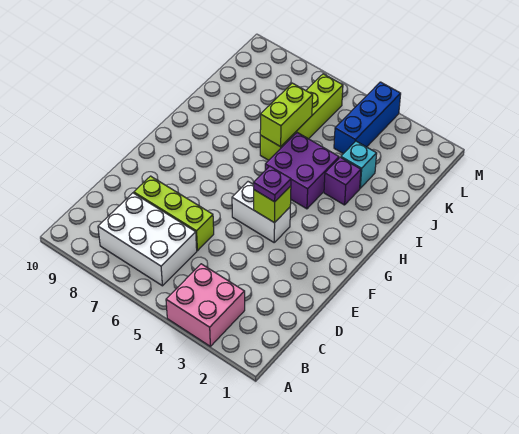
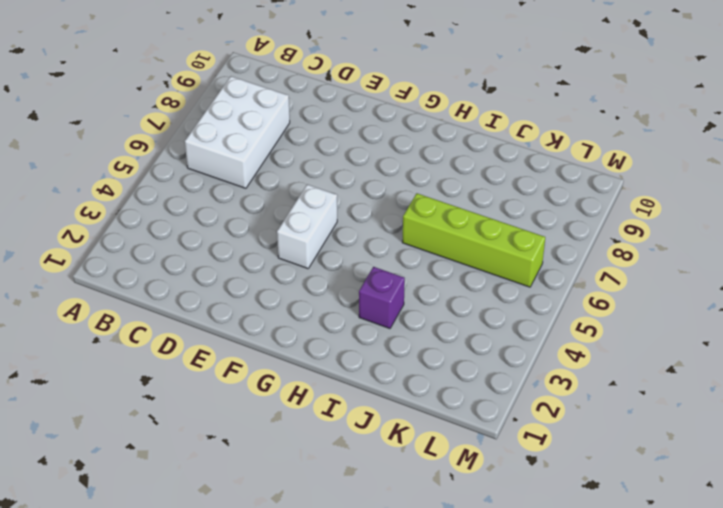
none -> pink 2x2 brick [166,264,245,346]
none -> lime 1x3 brick [134,176,214,251]
none -> purple 2x2 brick [265,133,339,209]

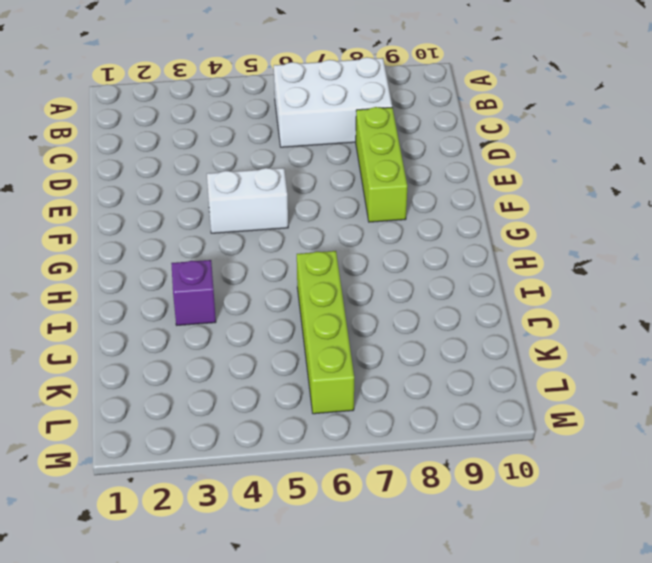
lime 1x3 brick [356,107,407,222] -> lime 1x3 brick turned to [134,176,214,251]
none -> pink 2x2 brick [166,264,245,346]
none -> purple 2x2 brick [265,133,339,209]
none -> cyan 1x1 brick [341,141,377,188]

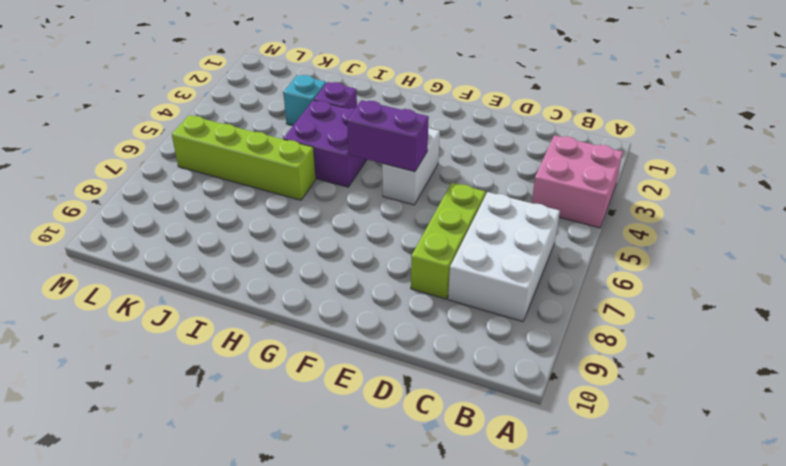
purple 1x2 brick [347,100,429,172] -> none
none -> blue 1x3 brick [334,82,401,154]
none -> lime 1x1 brick [254,186,291,223]
none -> lime 1x2 brick [260,83,313,147]

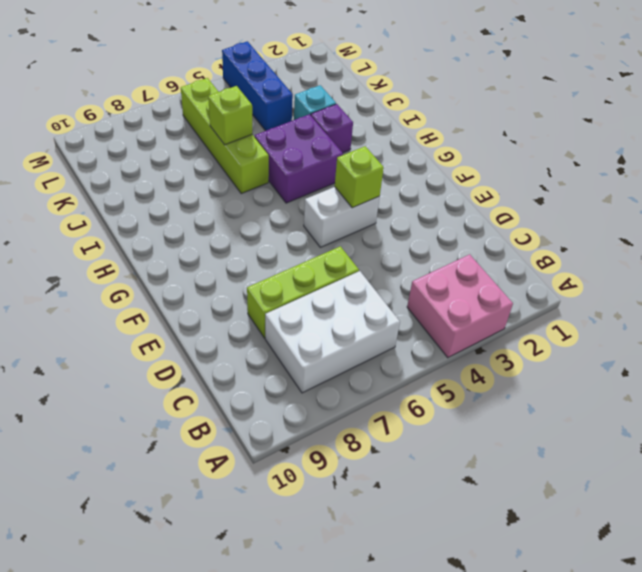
lime 1x1 brick [208,86,252,145] -> lime 1x2 brick [260,83,313,147]
none -> purple 1x1 plate [254,166,291,202]

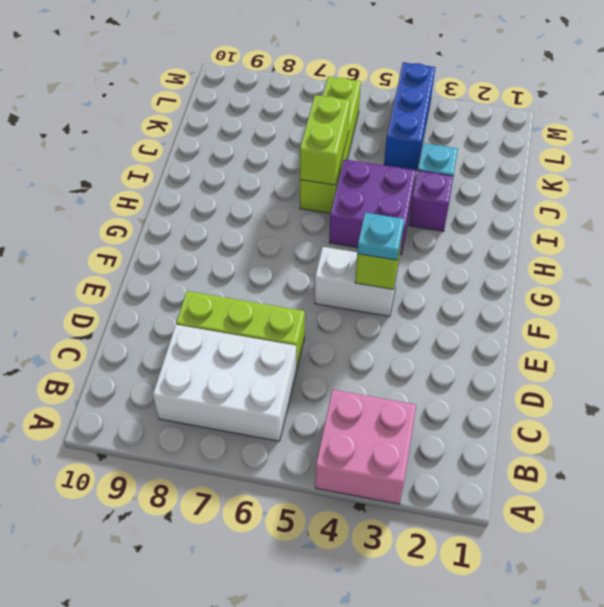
cyan 1x1 plate [357,213,404,260] -> purple 1x1 plate [254,166,291,202]

